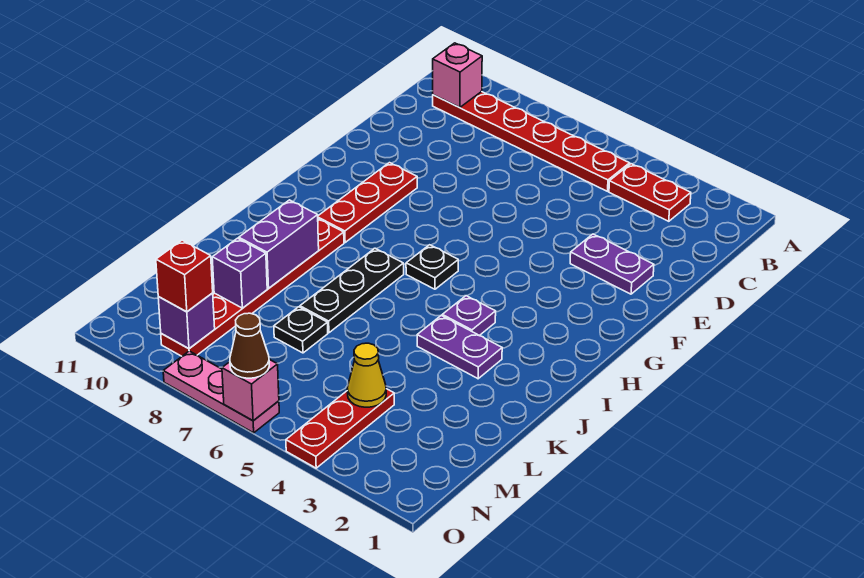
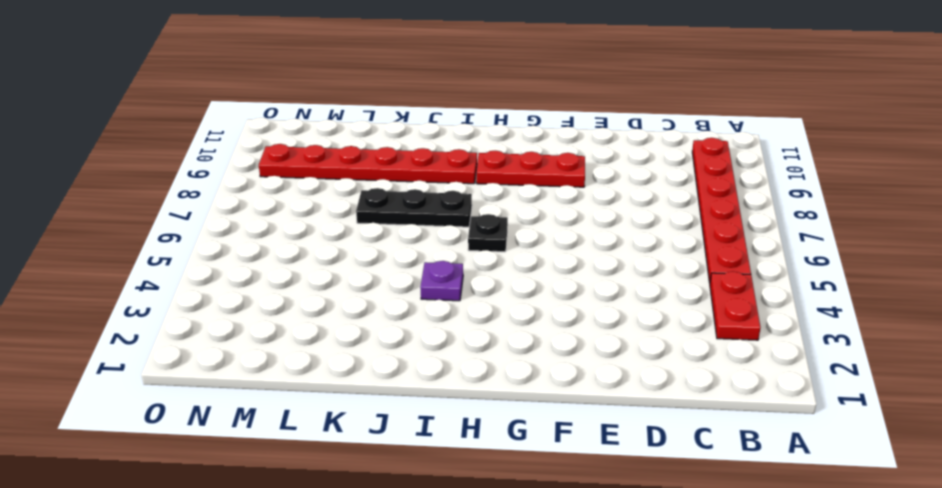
none -> purple 1x2 plate [570,234,654,294]
none -> purple 1x2 plate [417,315,502,379]
none -> black 1x1 plate [274,307,328,353]

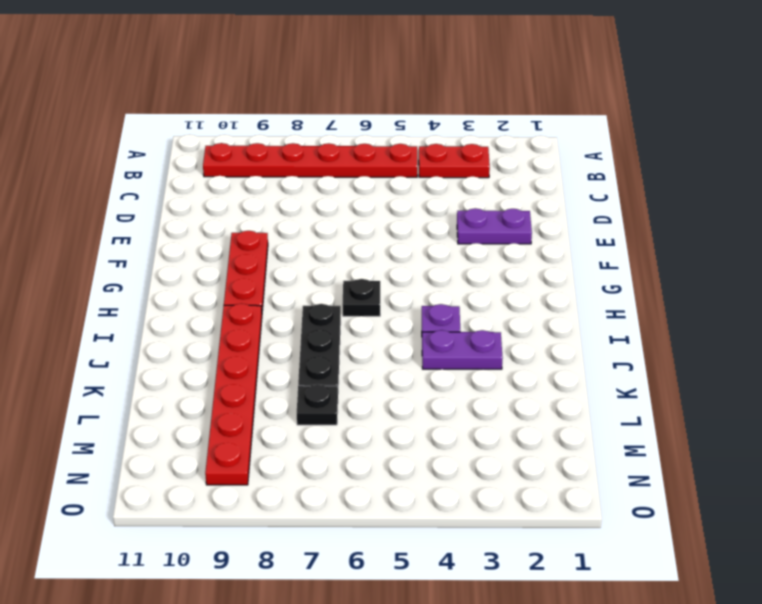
none -> red 1x3 plate [286,389,394,468]
none -> pink 1x3 plate [163,351,279,433]
none -> pink 1x1 brick [433,43,482,108]

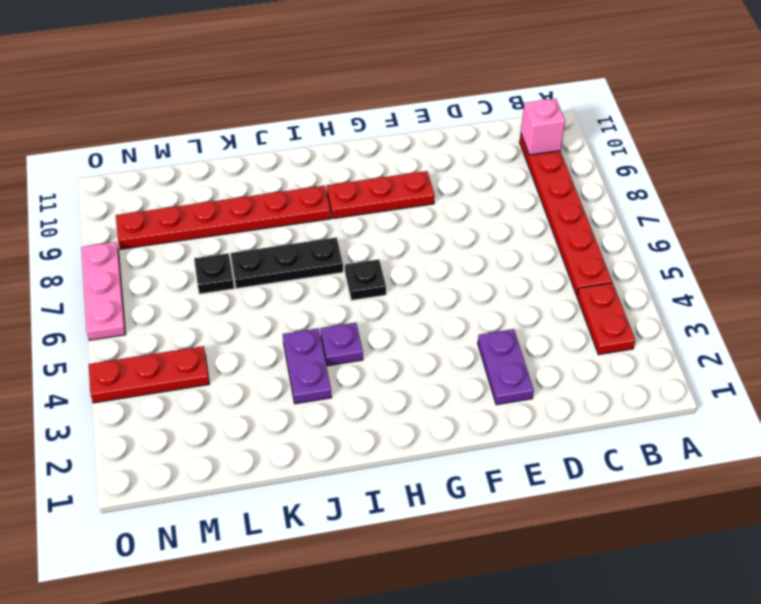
none -> purple 1x2 brick [239,200,319,288]
none -> purple 1x1 brick [212,238,267,308]
none -> yellow 1x1 cone [347,343,386,407]

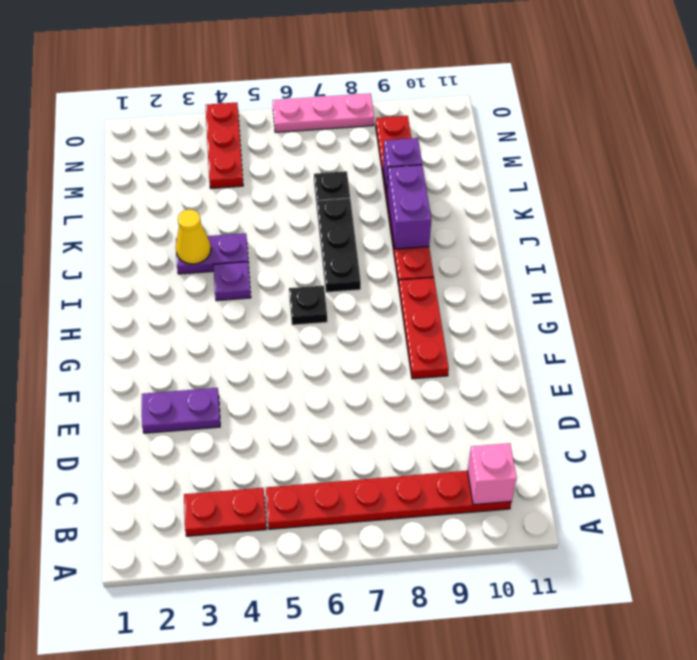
yellow 1x1 cone [176,209,211,264] -> yellow 1x1 cone moved to [347,343,386,407]
none -> purple 1x1 brick [158,293,215,349]
none -> pink 1x1 brick [222,359,279,421]
none -> red 1x1 brick [156,240,213,312]

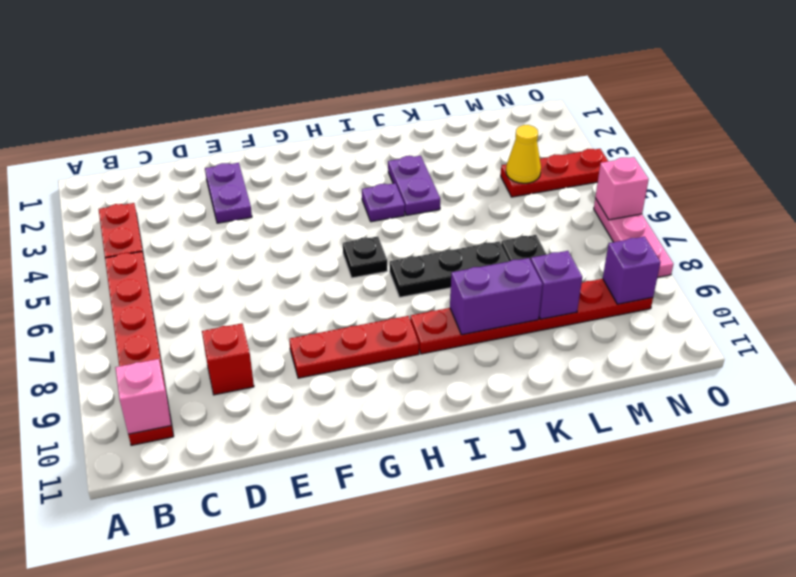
red 1x1 brick [202,324,254,395] -> red 1x1 brick moved to [156,240,213,312]
none -> brown 1x1 cone [230,313,269,378]

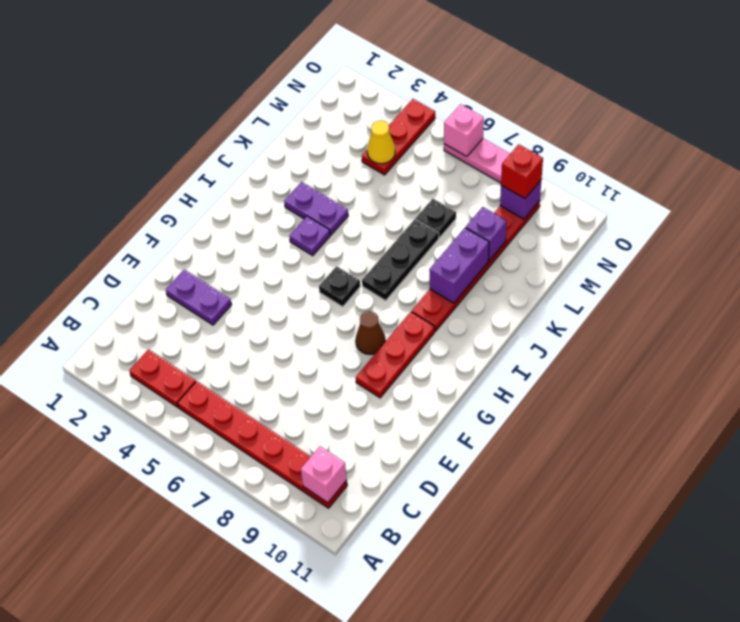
brown 1x1 cone [356,311,385,355] -> brown 1x1 cone moved to [230,313,269,378]

